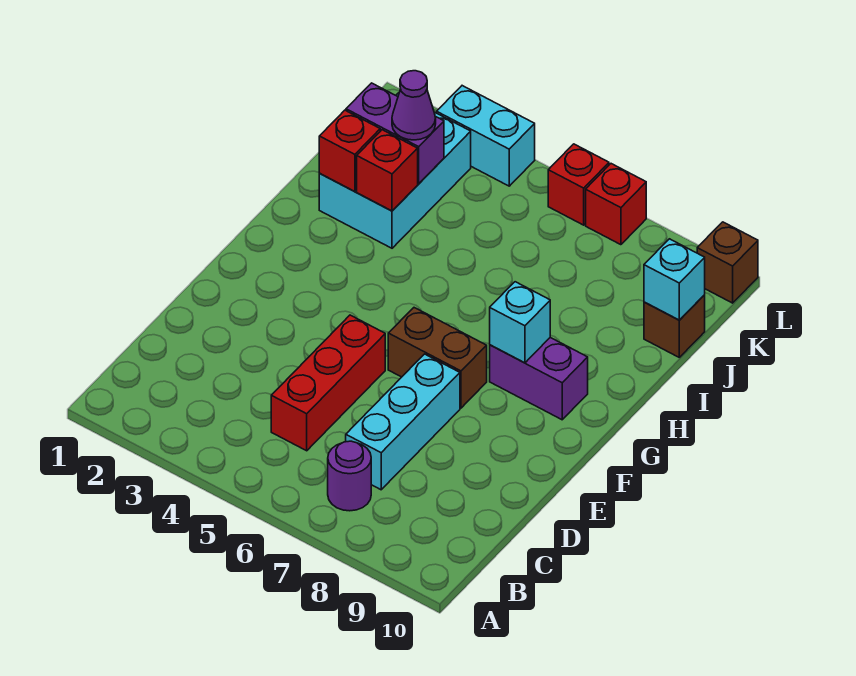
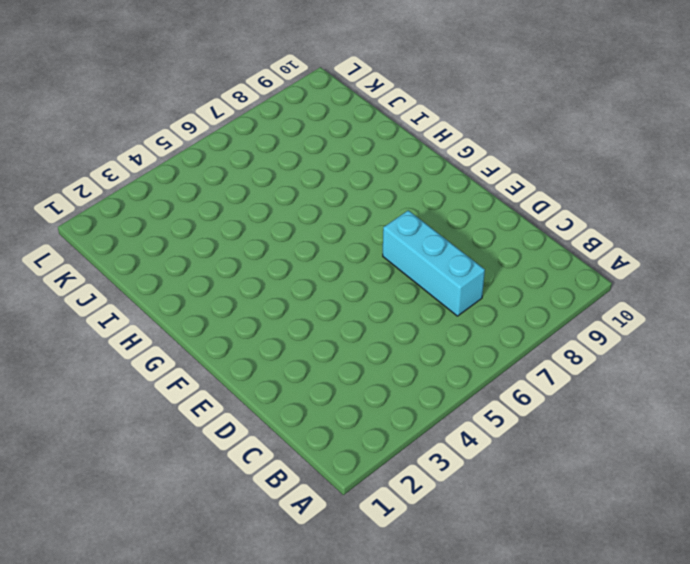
none -> purple 1x1 round brick [328,441,371,511]
none -> red 1x3 brick [271,315,385,451]
none -> brown 1x2 brick [388,308,487,408]

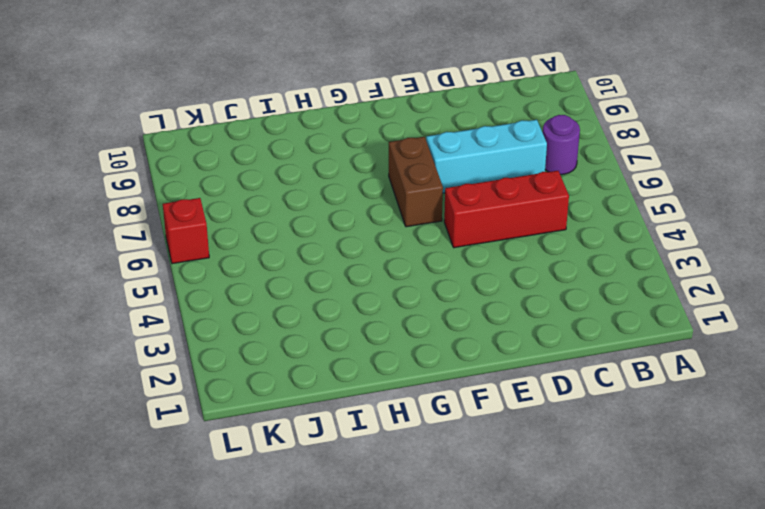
none -> purple 1x2 brick [490,338,588,420]
none -> cyan 2x3 brick [319,93,471,248]
none -> brown 1x1 brick [644,295,705,357]

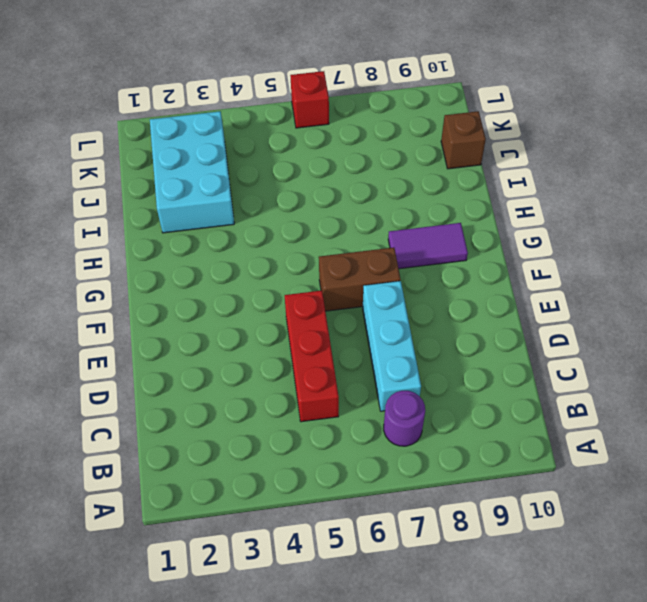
purple 1x2 tile [388,223,468,269] -> purple 1x2 brick [490,338,588,420]
none -> cyan 1x2 brick [437,86,535,186]
none -> red 1x1 brick [586,164,646,245]
none -> brown 1x1 brick [697,222,758,303]

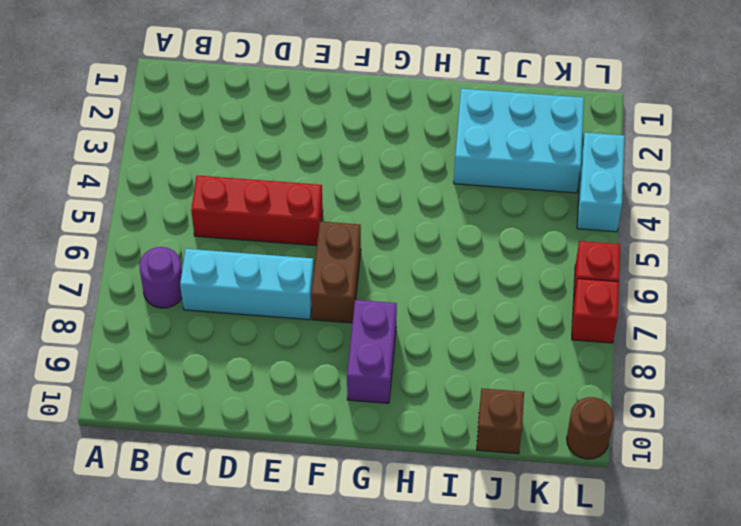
brown 1x1 round brick [567,397,614,459] -> brown 1x1 brick [697,222,758,303]
none -> cyan 1x1 brick [490,282,550,363]
none -> red 1x1 brick [319,110,380,192]
none -> red 1x1 brick [357,130,418,211]

